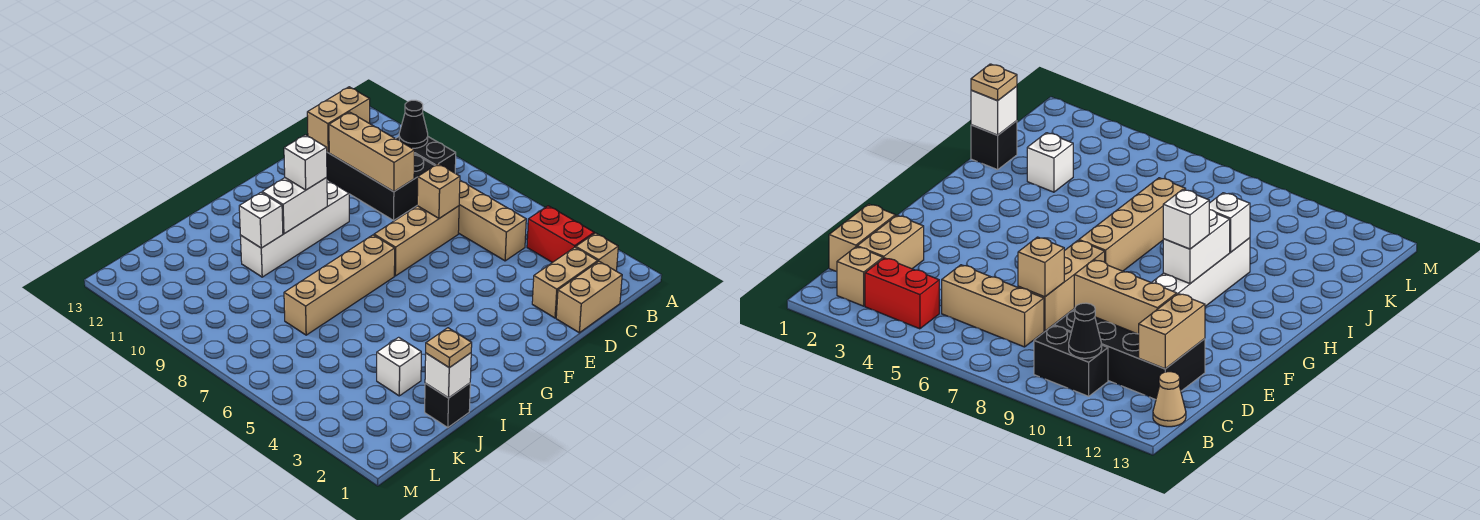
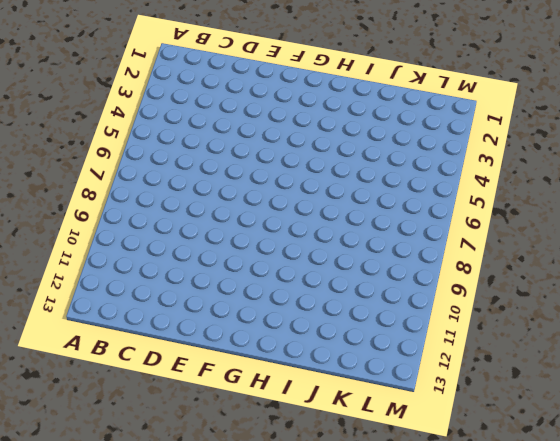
none -> tan 1x1 brick [576,233,618,271]
none -> red 1x2 brick [527,206,594,263]
none -> black 1x2 brick [396,137,456,173]

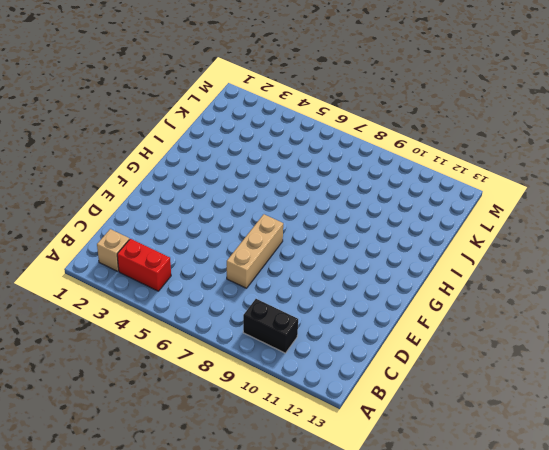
none -> tan 1x1 cone [1153,372,1186,427]
none -> tan 1x2 brick [556,262,622,333]
none -> tan 1x2 brick [532,247,598,318]

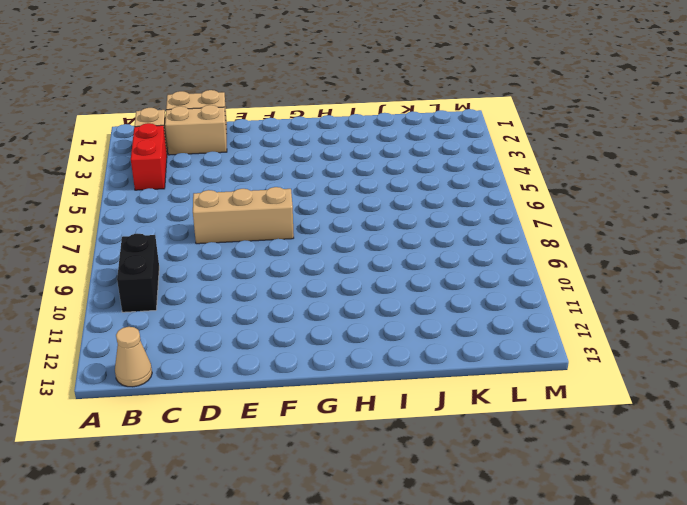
none -> tan 1x3 brick [458,181,526,261]
none -> black 2x4 brick [327,152,435,220]
none -> white 1x4 brick [240,181,349,277]

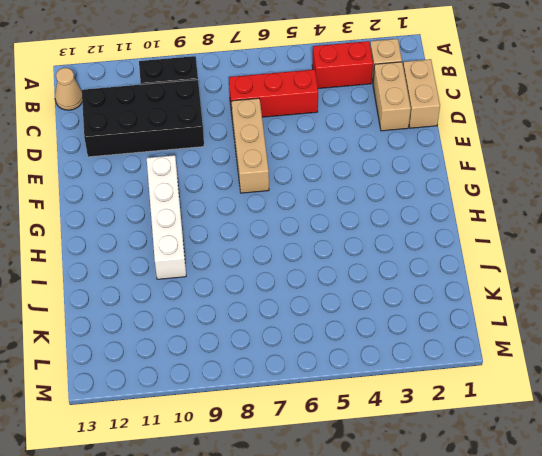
red 1x3 brick [229,69,318,117] -> tan 1x3 brick [458,181,526,261]
none -> tan 1x4 brick [284,235,395,335]
none -> black 1x1 brick [425,383,470,427]
none -> white 1x1 brick [377,337,421,396]

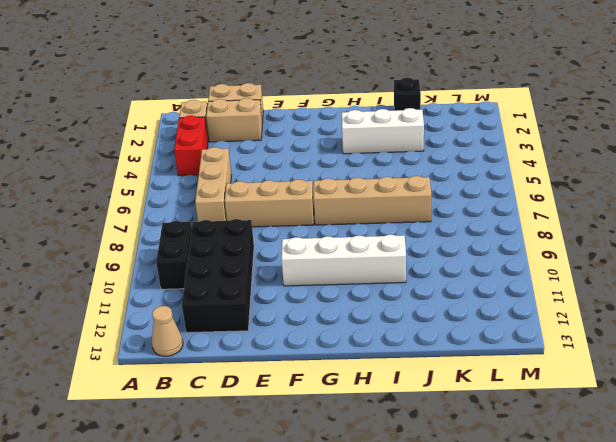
white 1x3 brick [342,108,424,154] -> white 1x1 brick [377,337,421,396]
none -> black 1x1 cone [399,100,428,148]
none -> tan 1x2 brick [307,87,370,152]
none -> tan 1x1 brick [417,164,460,218]

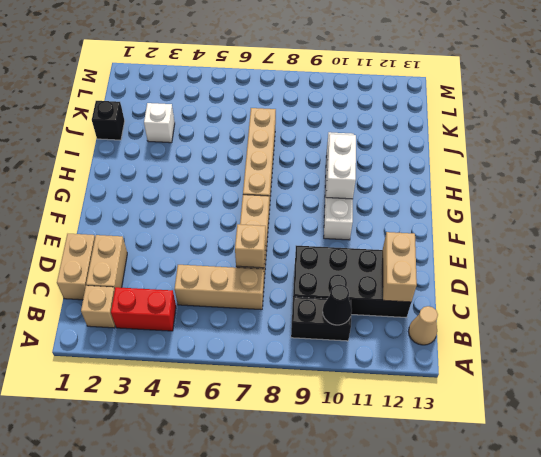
none -> tan 1x3 brick [329,112,414,192]
none -> white 1x1 brick [239,192,283,248]
none -> white 1x1 brick [425,353,471,398]

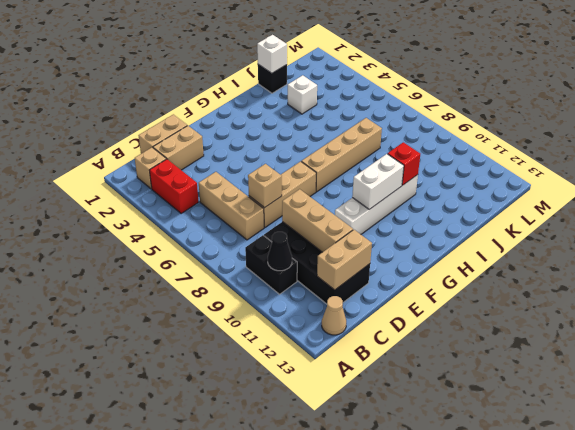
red 1x1 brick [388,142,420,185] -> white 1x1 brick [239,192,283,248]
none -> white 1x1 brick [284,135,327,190]
none -> tan 1x1 plate [426,328,472,368]

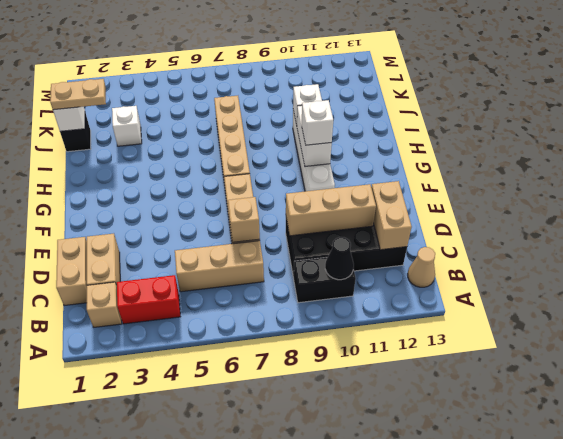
tan 1x2 plate [50,79,106,110] -> tan 1x1 plate [426,328,472,368]

